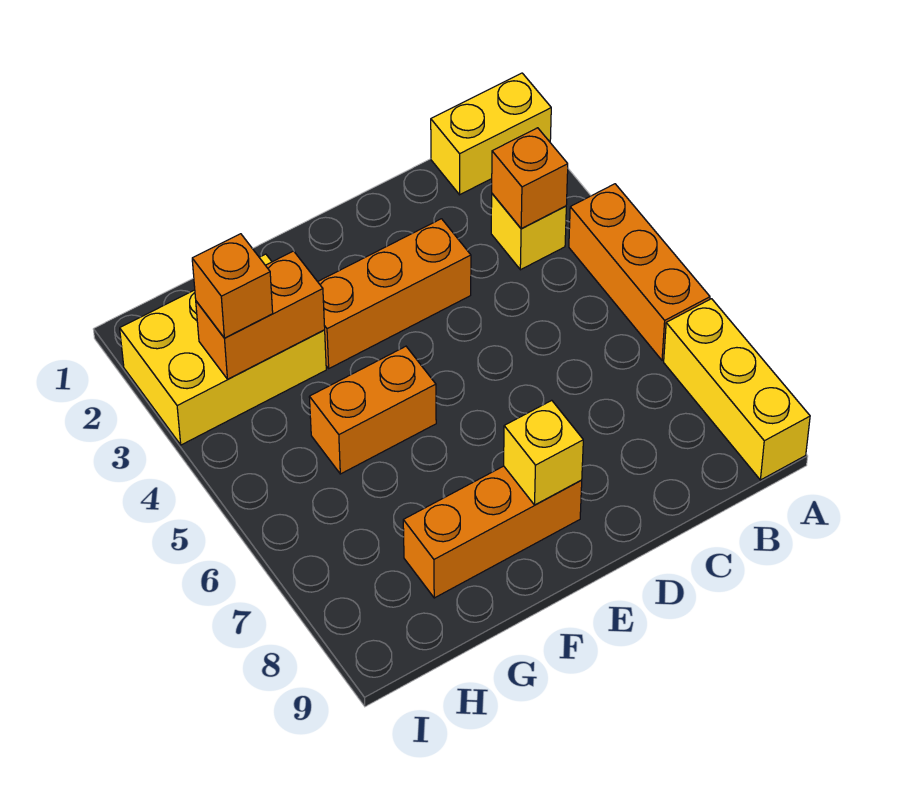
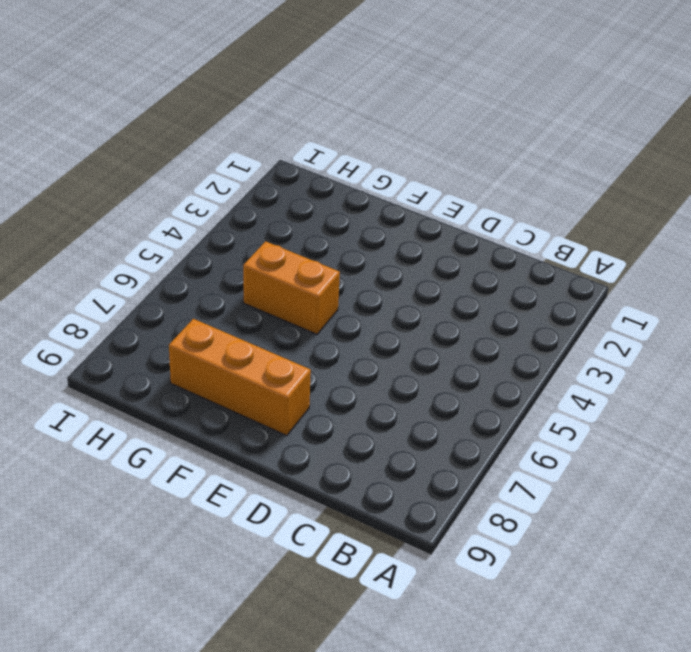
none -> yellow 1x2 brick [431,73,551,195]
none -> orange 1x3 brick [569,184,710,360]
none -> yellow 1x3 brick [664,299,810,480]

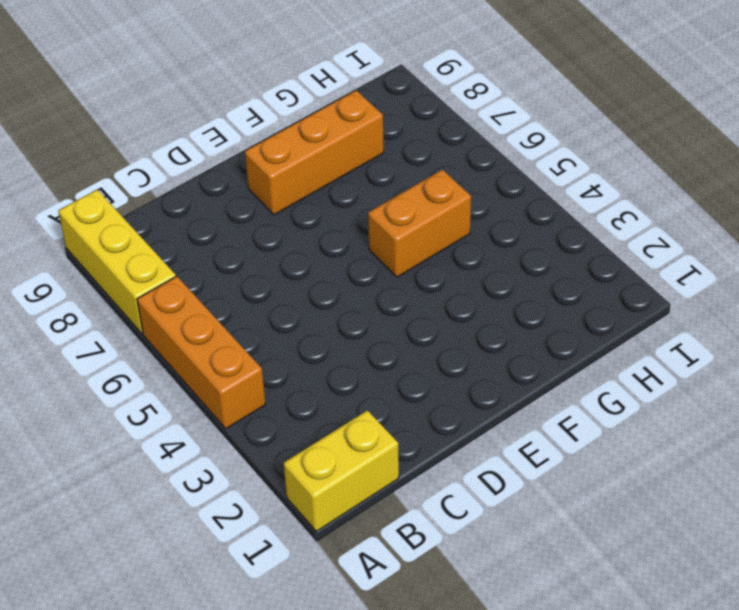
none -> yellow 1x1 brick [491,194,566,270]
none -> orange 1x3 brick [318,219,471,368]
none -> yellow 2x3 brick [120,254,326,445]

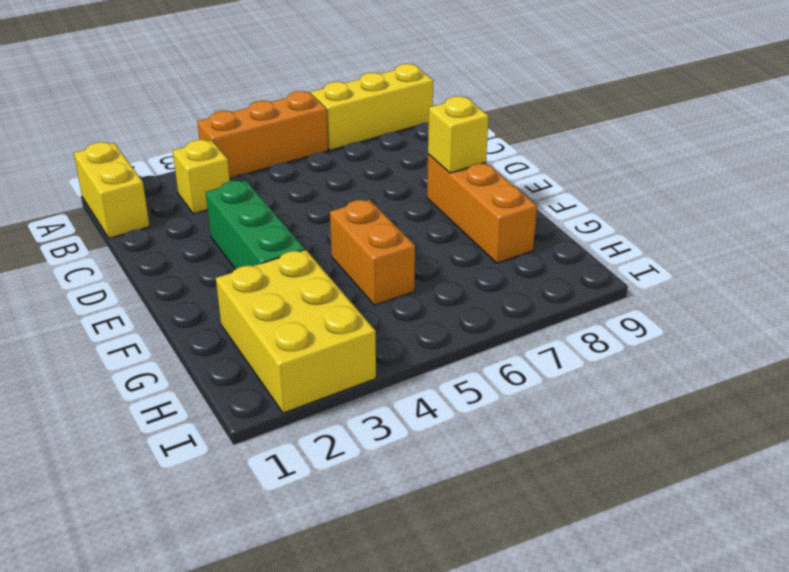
green 1x3 brick [206,180,305,269] -> orange 1x3 brick [318,219,471,368]
none -> orange 1x1 brick [492,128,568,228]
none -> orange 1x2 brick [196,251,325,379]
none -> orange 1x1 brick [192,234,273,338]

